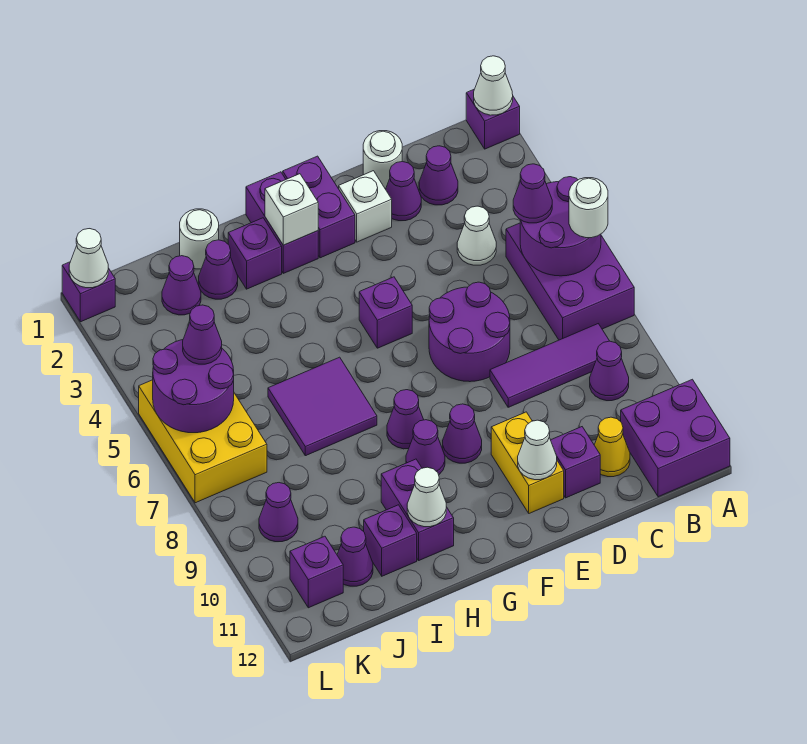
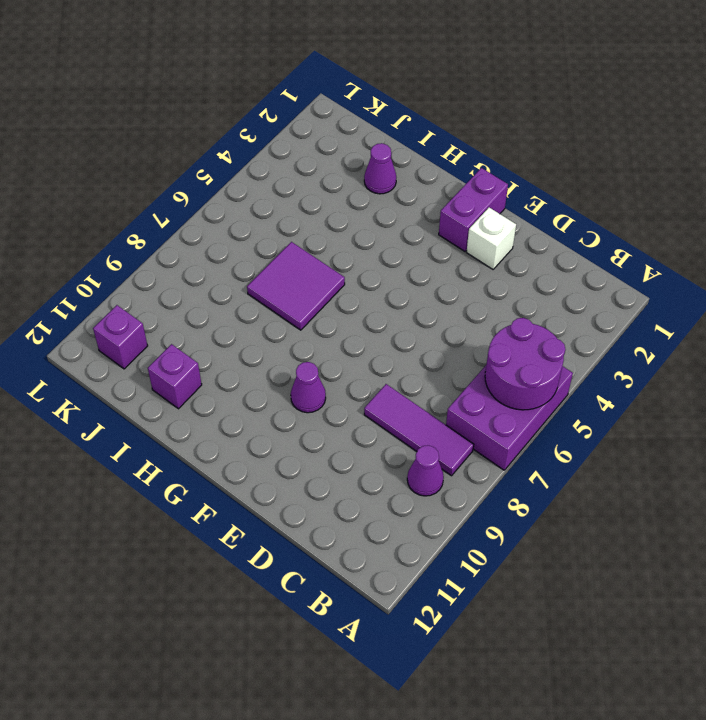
none -> purple 1x1 brick [466,90,520,149]
none -> purple 2x2 brick [621,379,730,497]
none -> purple 1x1 cone [419,146,458,205]
none -> white 1x1 cone [457,206,496,265]

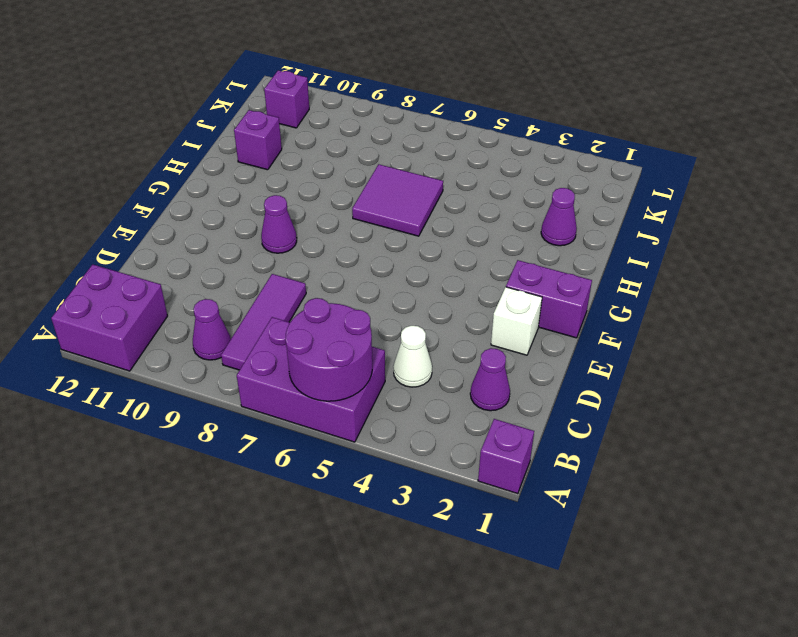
none -> yellow 1x1 cone [594,417,630,477]
none -> white 1x1 round brick [363,131,402,189]
none -> purple 1x1 cone [386,161,421,221]
none -> purple 2x2 round brick [429,282,510,382]

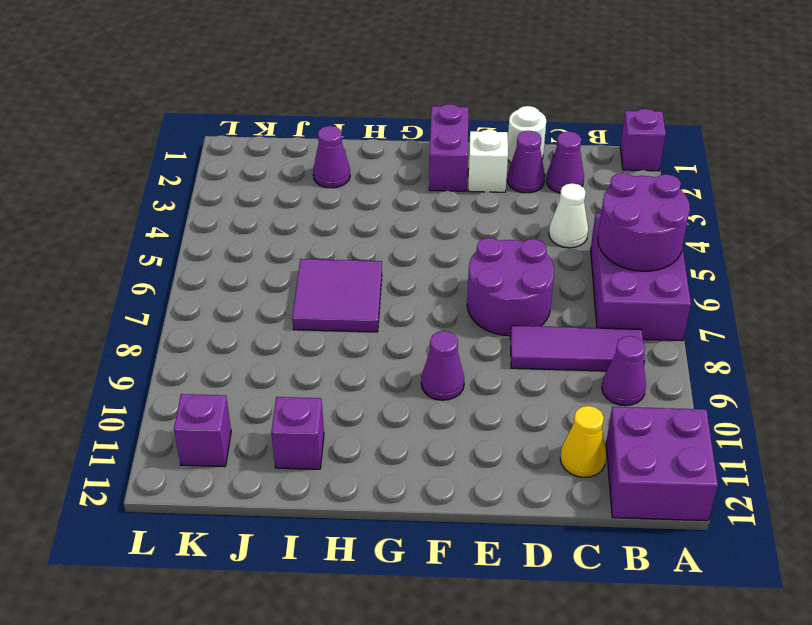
none -> purple 1x1 brick [551,427,600,498]
none -> yellow 1x2 brick [491,412,564,513]
none -> purple 1x1 brick [359,277,412,348]
none -> purple 1x2 brick [246,172,318,273]

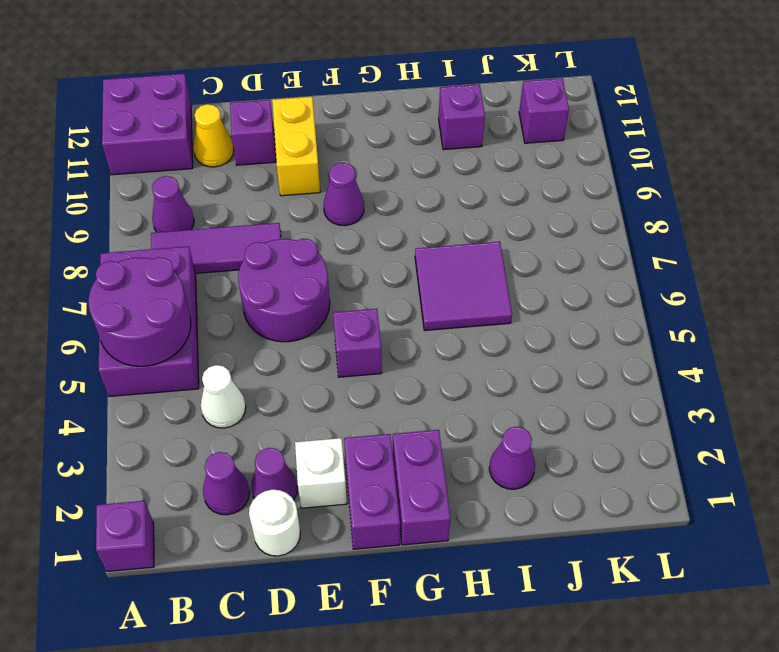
none -> purple 1x1 cone [387,390,424,449]
none -> purple 1x1 cone [406,420,445,475]
none -> purple 1x1 brick [228,218,282,289]
none -> purple 1x2 brick [381,459,454,560]

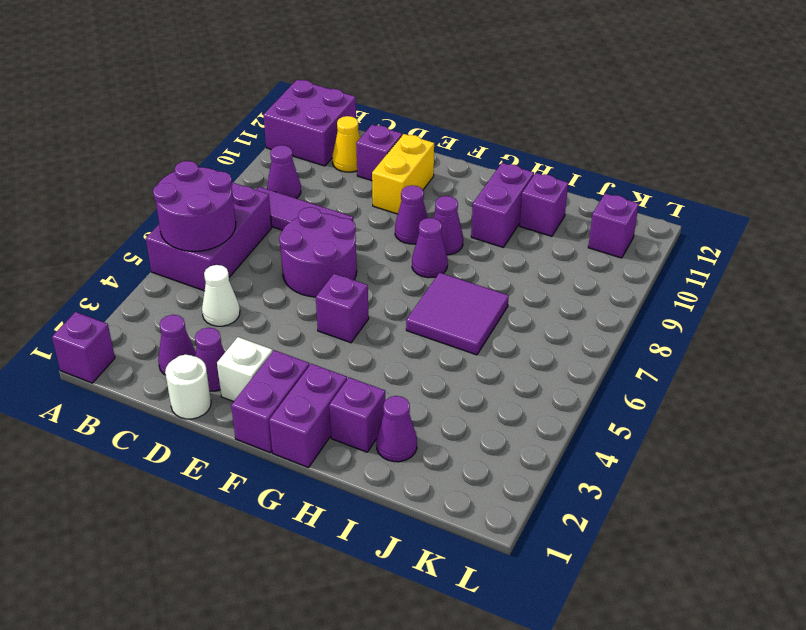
none -> white 1x1 round brick [180,209,219,269]
none -> purple 1x1 cone [162,256,201,315]
none -> purple 1x1 cone [337,527,373,586]
none -> yellow 2x3 brick [139,380,267,503]

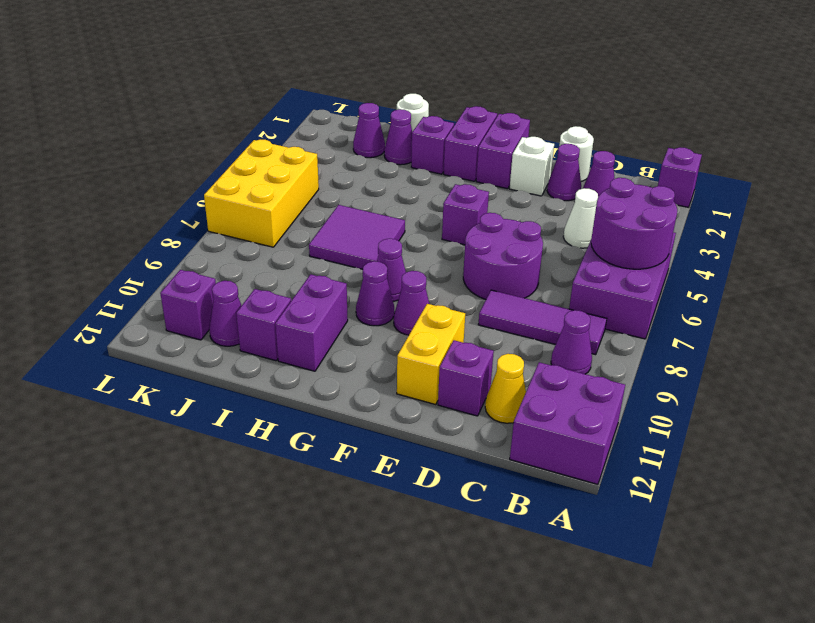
none -> purple 1x1 cone [259,483,298,542]
none -> purple 1x1 brick [62,262,115,322]
none -> white 1x1 cone [474,56,513,115]
none -> white 1x1 cone [518,420,557,480]

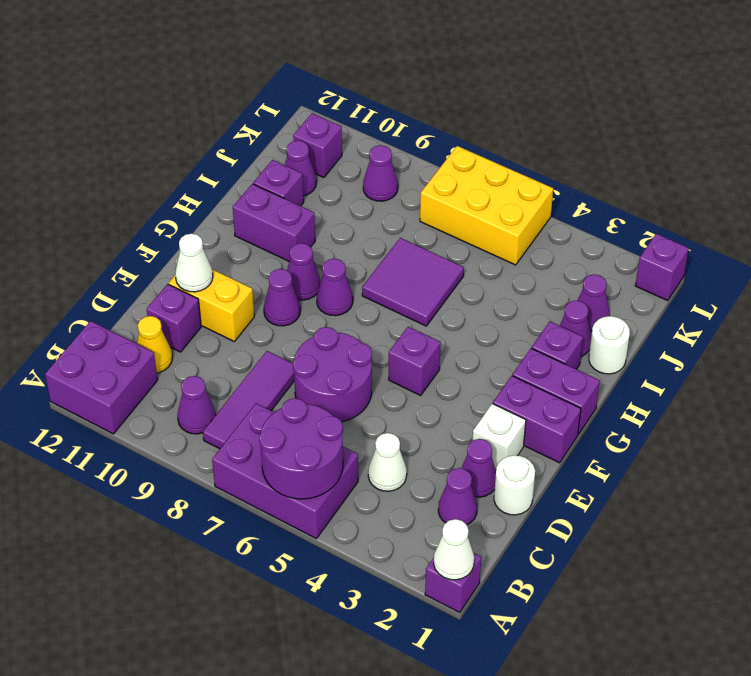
none -> white 1x1 brick [265,174,318,245]
none -> white 1x1 cone [407,467,446,527]
none -> purple 2x2 round brick [153,340,234,433]
none -> white 1x1 cone [69,229,108,288]

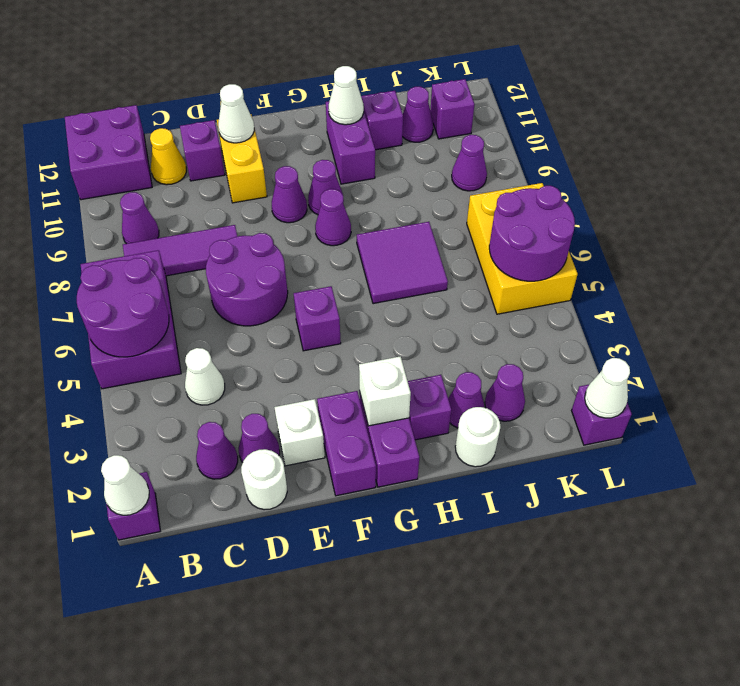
none -> white 1x1 round brick [569,178,608,238]
none -> purple 1x1 cone [513,164,552,223]
none -> purple 1x1 cone [183,305,222,364]

